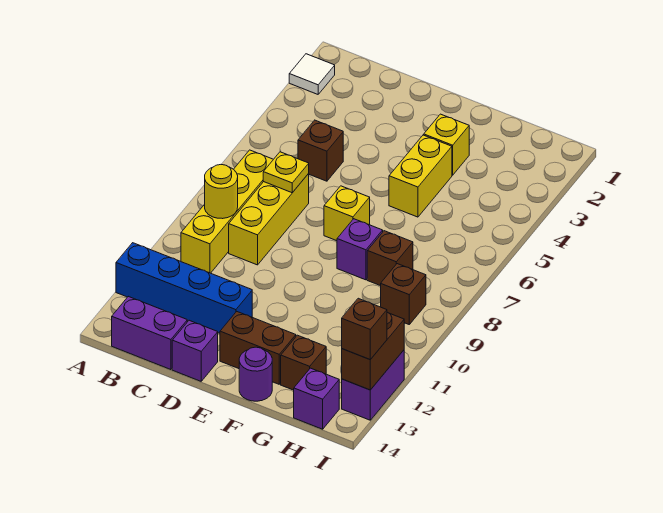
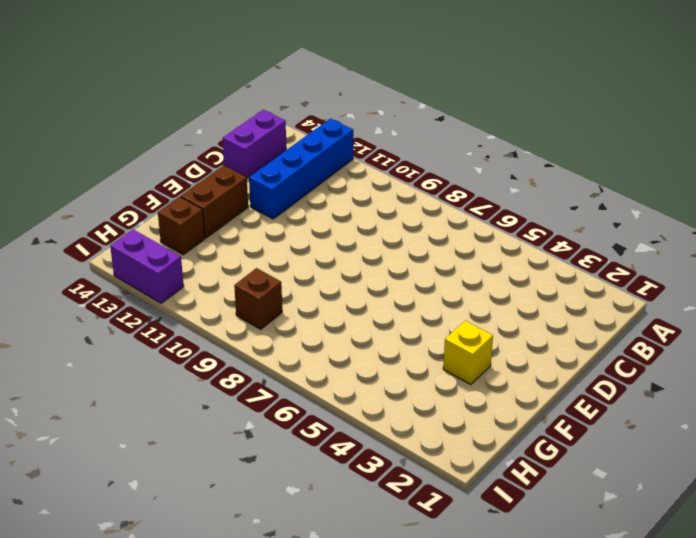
none -> white 1x1 tile [289,54,335,94]
none -> yellow 1x4 brick [181,150,273,273]
none -> brown 1x1 brick [298,120,343,181]

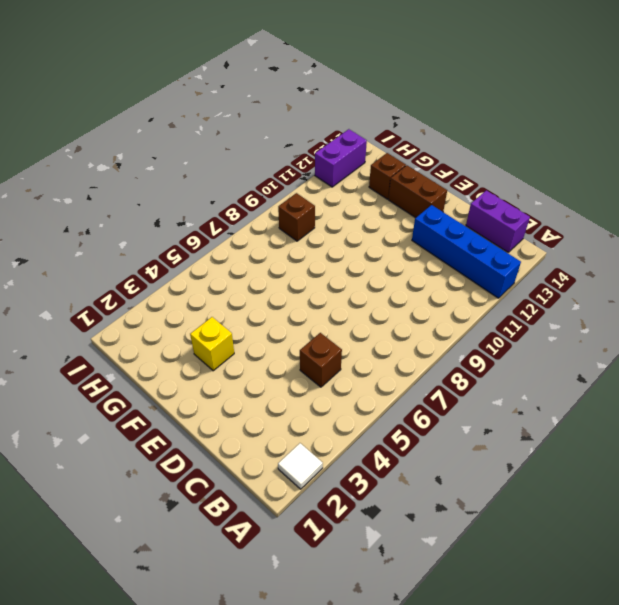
none -> yellow 1x4 brick [181,150,273,273]
none -> yellow 1x3 brick [229,174,309,265]
none -> purple 1x1 brick [172,320,218,381]

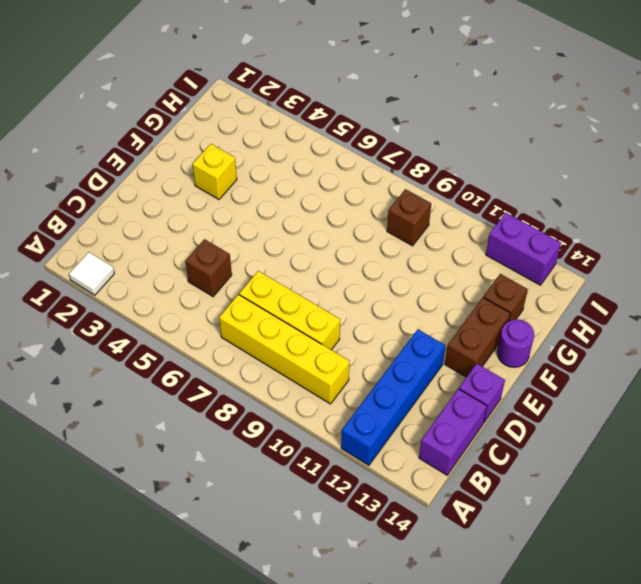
none -> yellow 1x1 brick [324,186,370,241]
none -> yellow 1x2 brick [389,135,452,217]
none -> purple 1x1 brick [337,219,383,280]

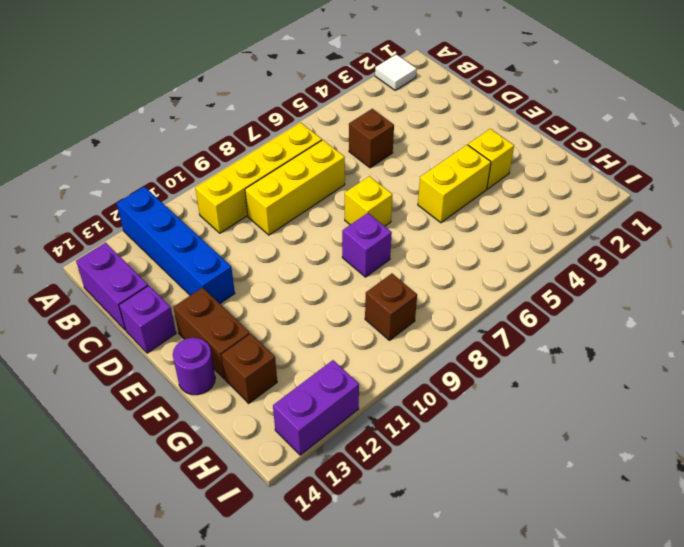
none -> brown 1x1 brick [367,231,413,286]
none -> purple 1x1 brick [294,368,339,429]
none -> yellow 1x1 round brick [205,165,238,219]

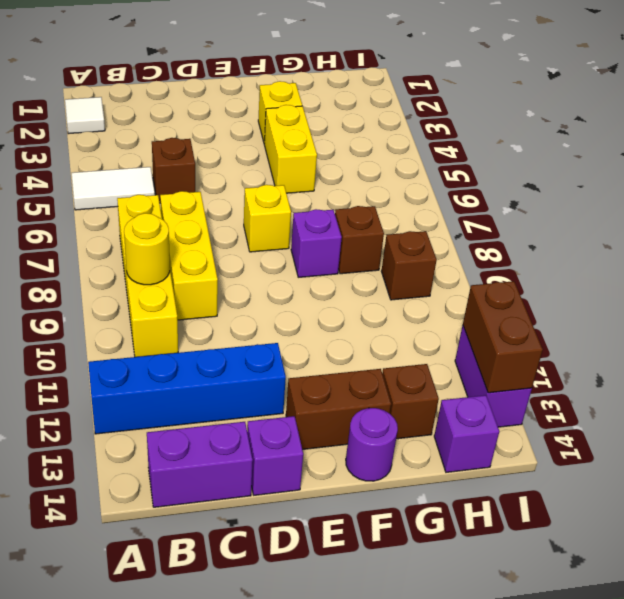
white 1x2 tile [72,167,155,210] -> none
none -> yellow 1x1 plate [263,152,309,193]
none -> brown 1x1 brick [342,298,387,360]

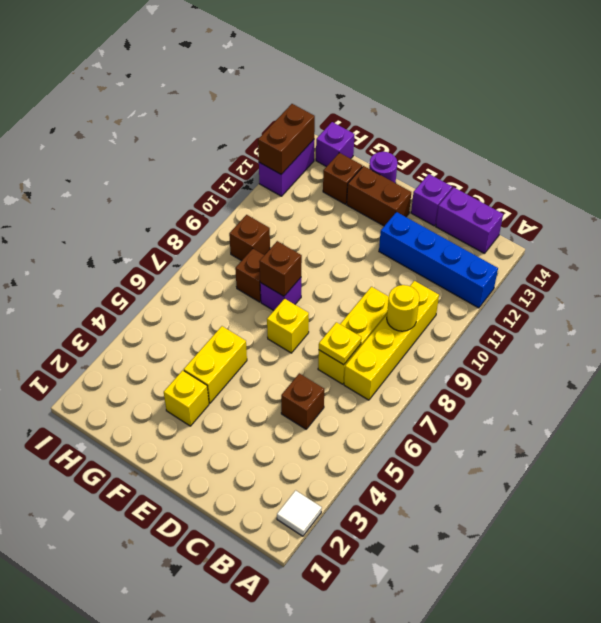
brown 1x1 brick [259,241,302,296] -> brown 1x1 brick moved to [342,298,387,360]

